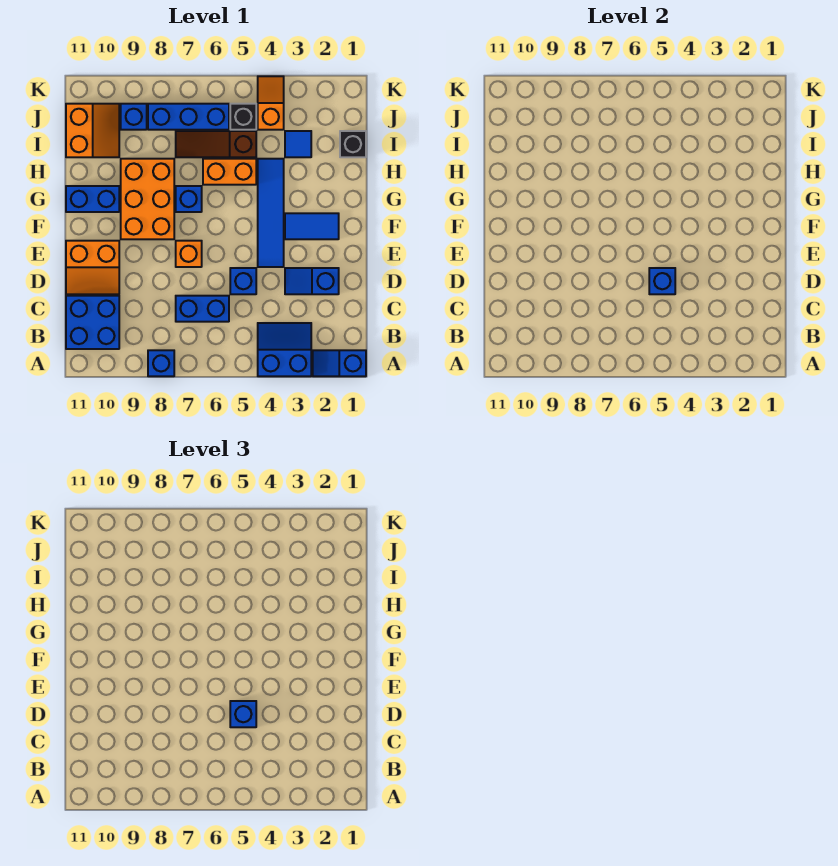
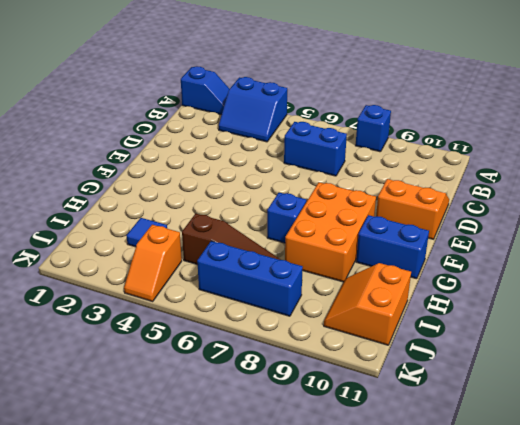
none -> blue 2x2 brick [66,296,119,349]
none -> blue 1x2 slope [285,268,339,294]
none -> blue 1x1 brick [230,268,256,294]

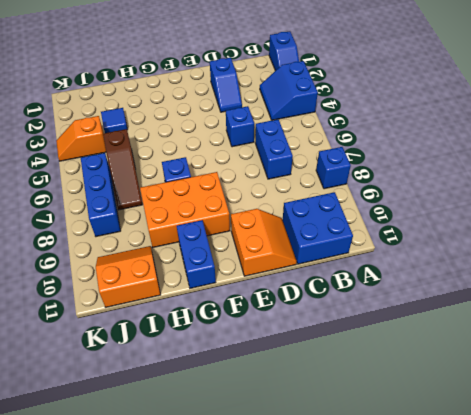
none -> blue 1x4 tile [258,159,284,267]
none -> orange 1x1 brick [176,241,202,267]
none -> blue 1x2 tile [285,213,339,239]

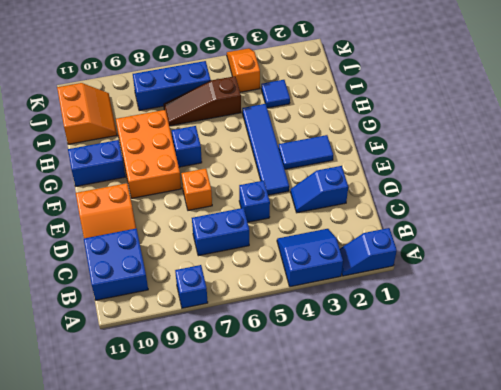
none -> orange 1x2 brick [203,159,256,185]
none -> black 1x1 brick [340,131,366,157]
none -> black 1x1 brick [230,104,256,130]

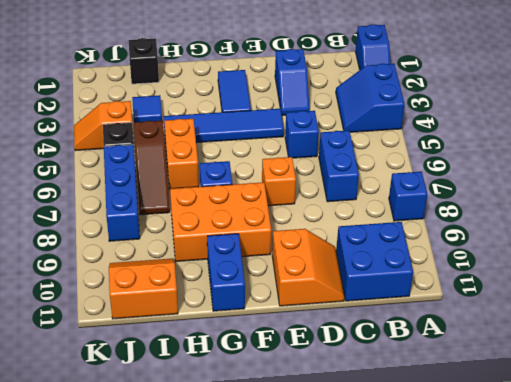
none -> blue 1x1 brick [121,104,147,130]
none -> blue 1x1 brick [649,268,675,294]
none -> blue 1x1 brick [230,701,256,727]

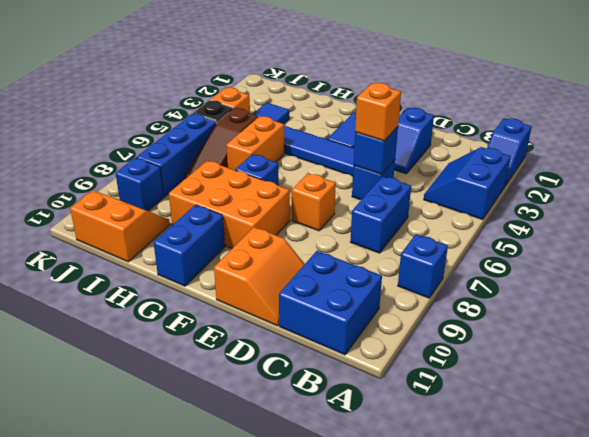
orange 1x1 brick [355,83,401,141] -> blue 1x1 brick [230,701,256,727]
none -> black 1x1 brick [340,131,366,157]

